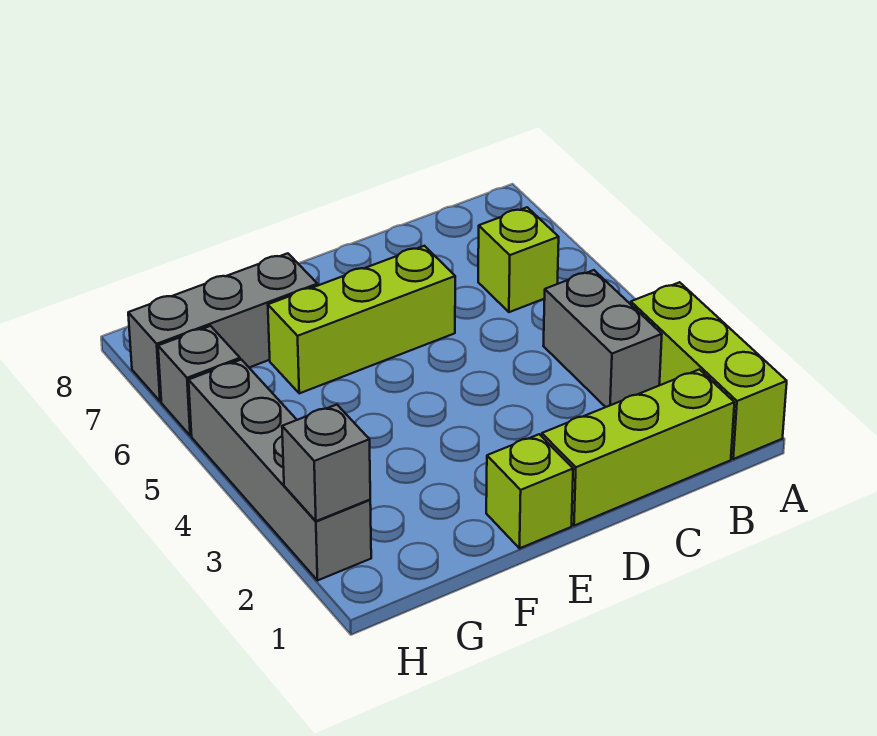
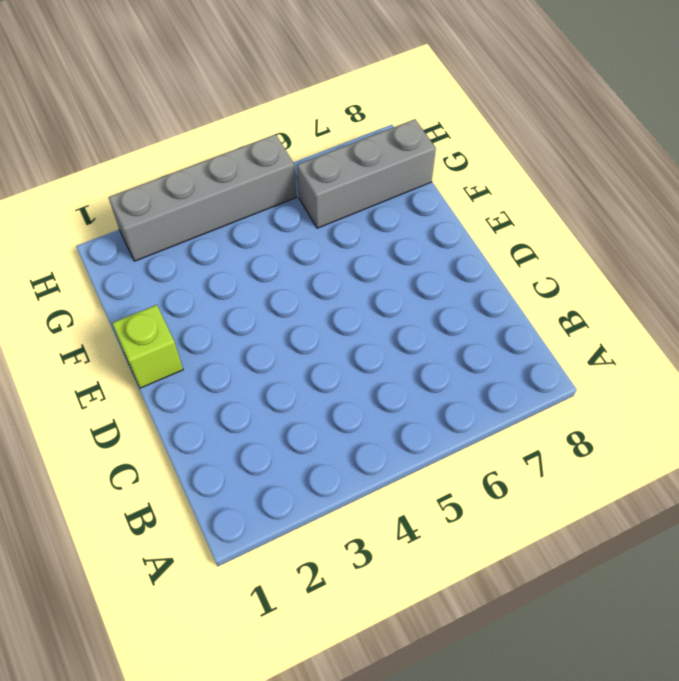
grey 1x3 brick [297,119,436,228] -> grey 1x3 brick turned to [128,253,318,401]
none -> lime 1x3 brick [631,282,787,459]
none -> lime 1x3 brick [542,369,734,526]

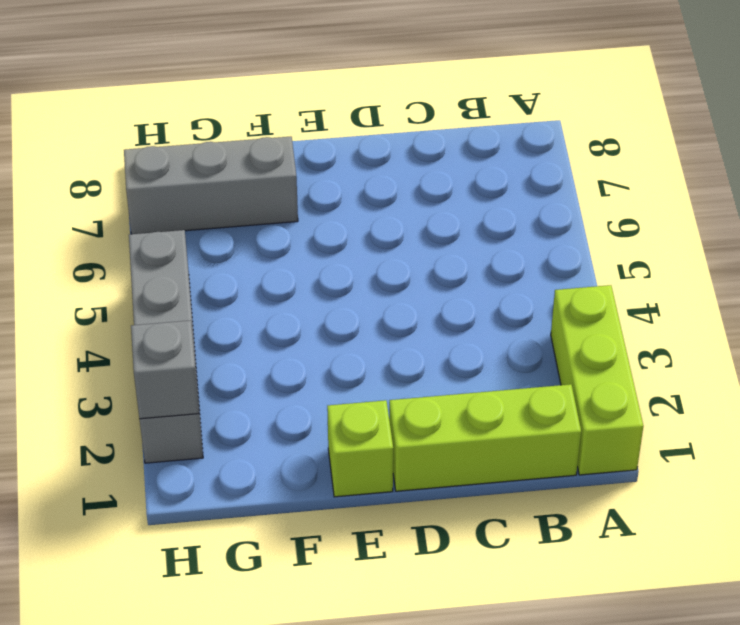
none -> grey 1x2 brick [543,270,662,407]
none -> lime 1x1 brick [478,207,559,312]

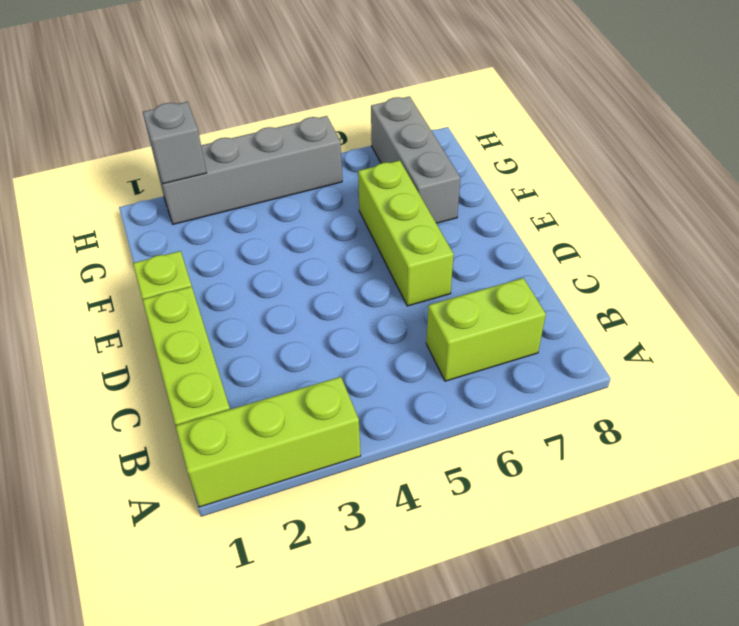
lime 1x2 brick [426,278,546,381] -> lime 1x1 brick [478,207,559,312]
none -> grey 1x2 brick [543,270,662,407]
none -> grey 1x1 brick [158,326,240,436]

